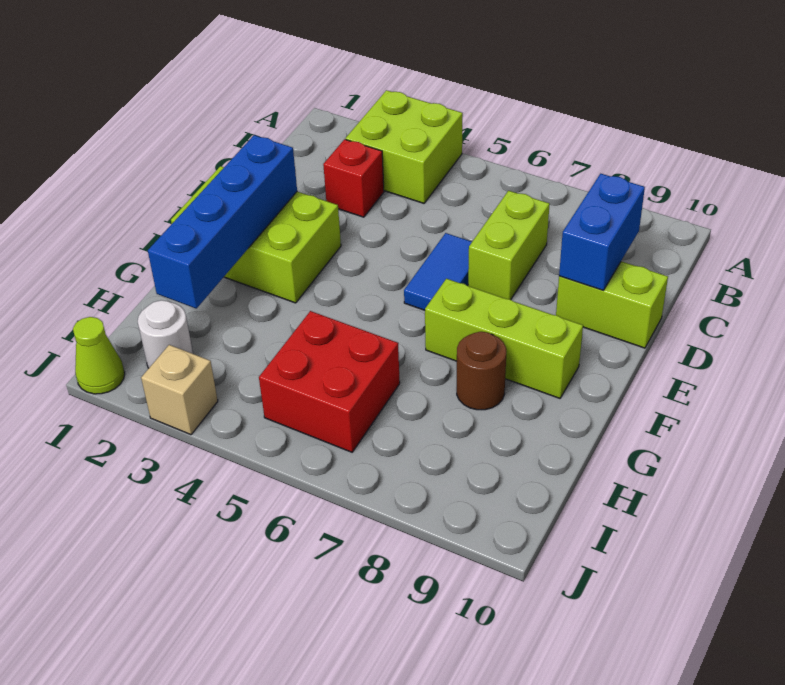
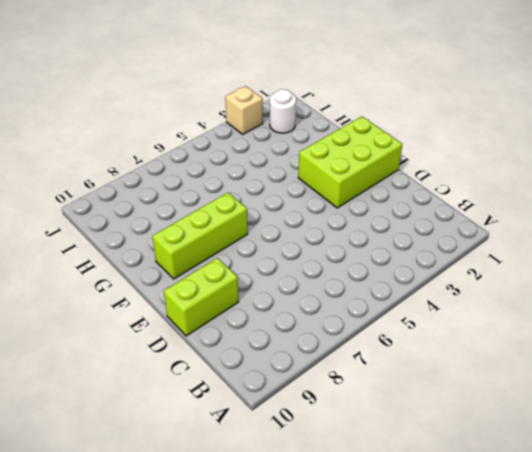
none -> lime 2x2 brick [346,90,463,203]
none -> red 1x1 brick [323,139,384,217]
none -> lime 1x2 brick [468,191,550,300]

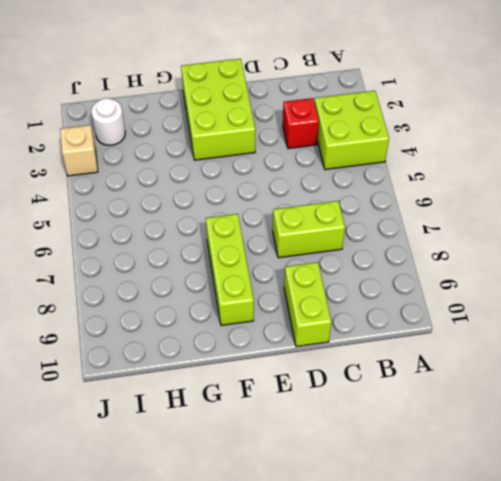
none -> blue 1x2 tile [404,233,472,310]
none -> brown 1x1 round brick [457,332,506,410]
none -> red 2x2 brick [259,311,400,452]

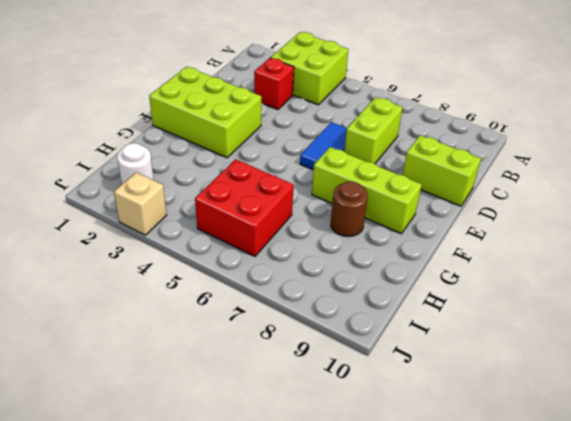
none -> lime 1x1 cone [73,317,125,394]
none -> blue 1x2 brick [559,174,645,290]
none -> blue 1x4 brick [148,135,297,308]

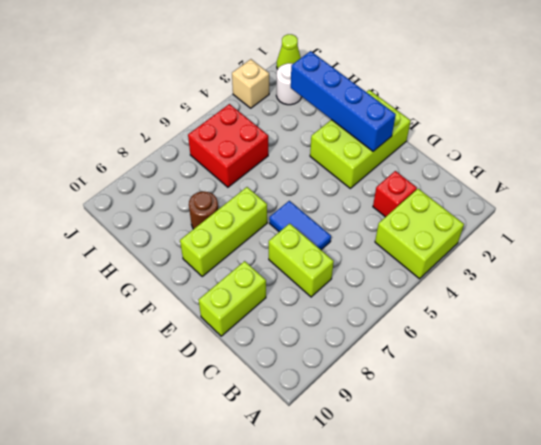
none -> blue 1x2 brick [559,174,645,290]

